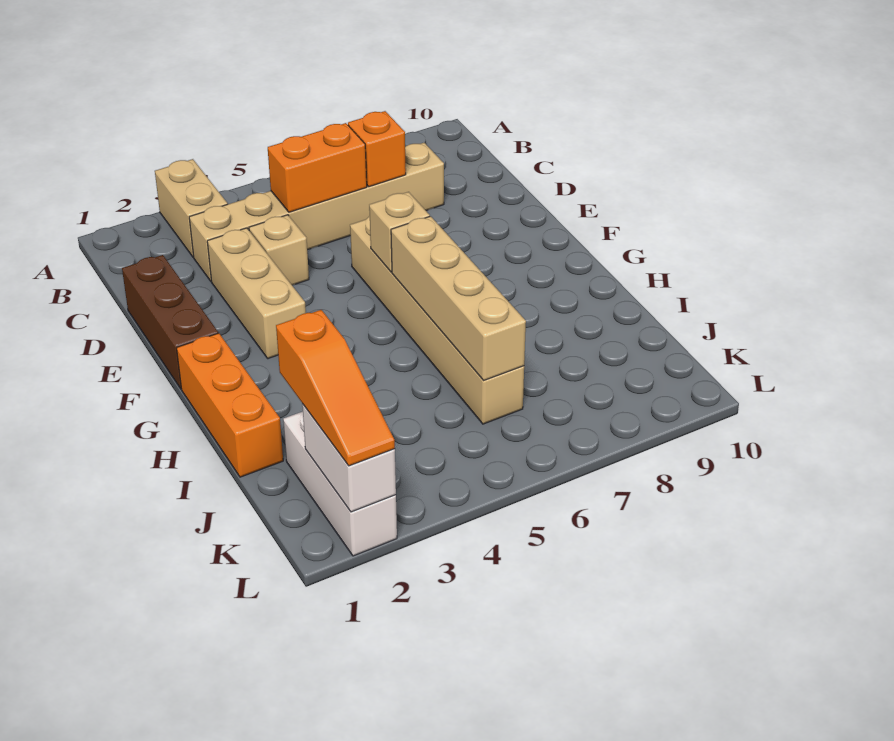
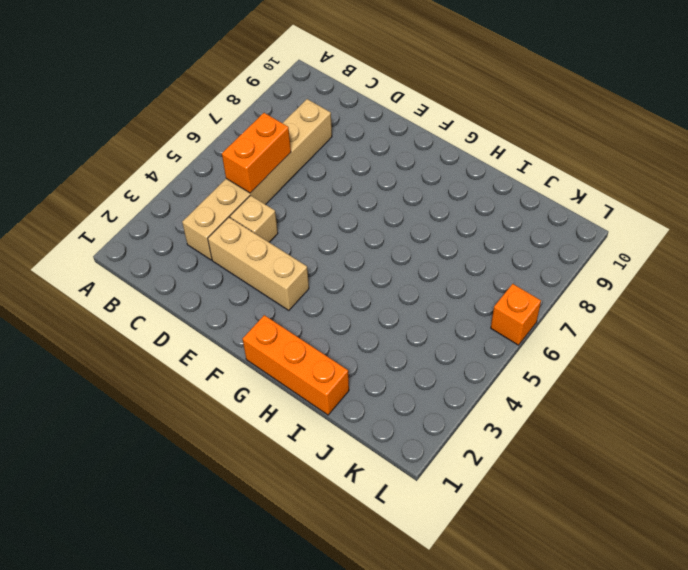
orange 1x1 brick [491,284,541,345] -> orange 1x1 brick moved to [348,111,406,187]
none -> tan 1x2 brick [155,159,228,257]
none -> brown 1x3 brick [122,255,218,389]
none -> tan 1x6 brick [350,216,524,424]

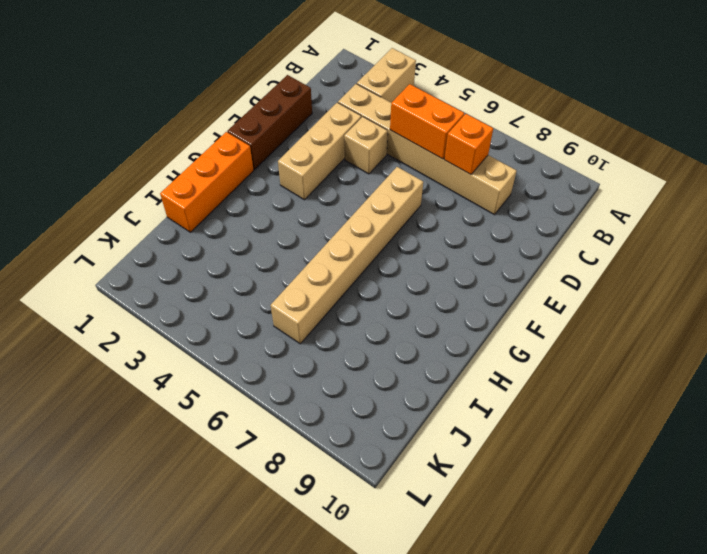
none -> white 1x3 brick [283,412,397,556]
none -> tan 1x1 brick [369,192,430,272]
none -> tan 1x4 brick [391,216,526,381]

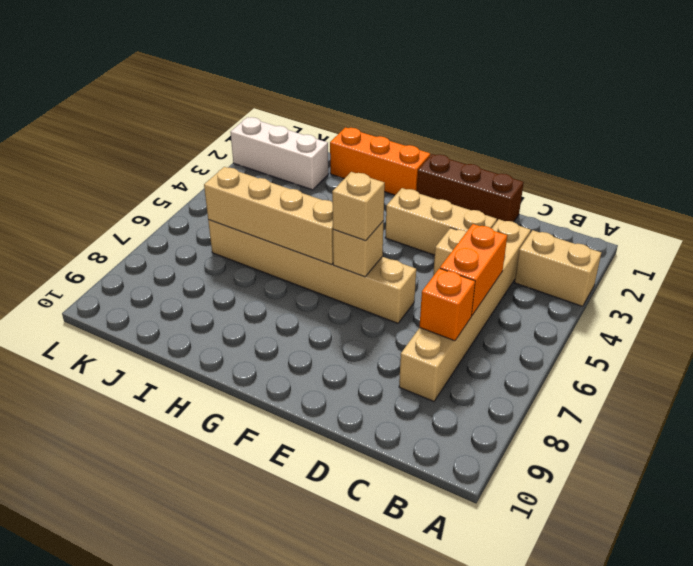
tan 1x1 brick [332,172,385,241] -> none
none -> white 1x2 brick [302,404,396,512]
none -> orange 1x3 slope [276,310,395,466]

